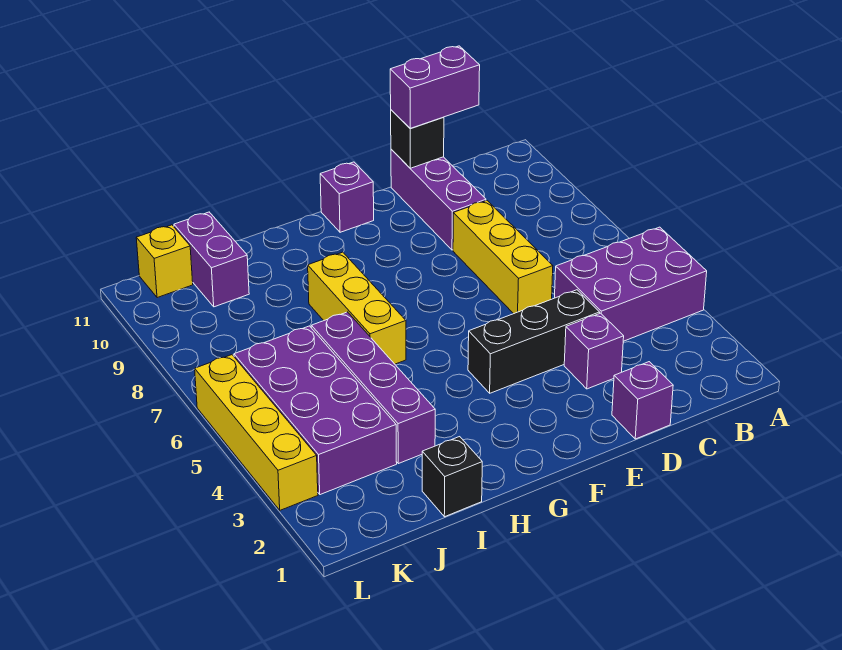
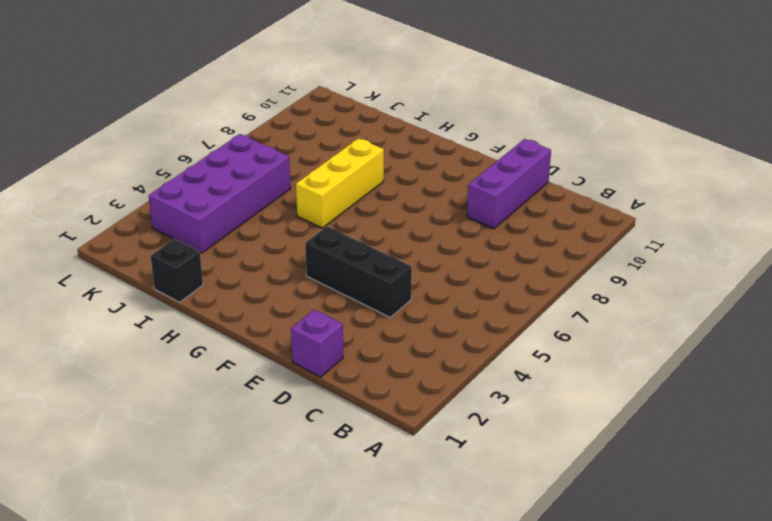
none -> purple 2x3 brick [555,227,707,341]
none -> purple 1x1 brick [564,313,624,389]
none -> yellow 1x3 brick [453,201,553,314]

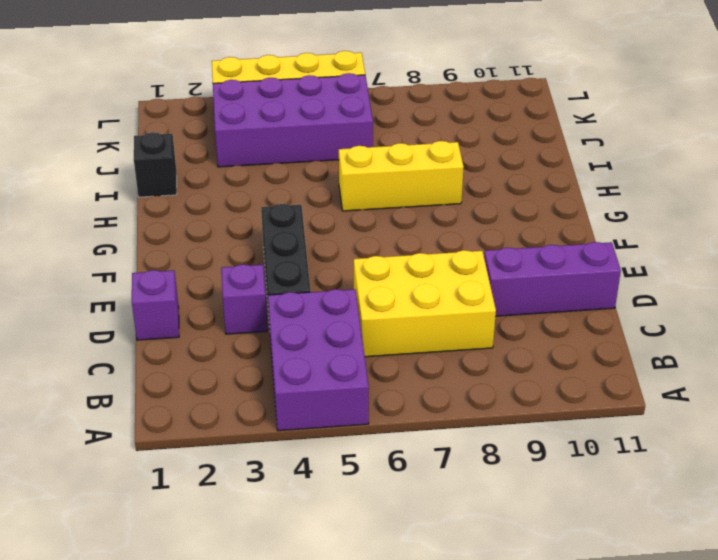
yellow 2x3 brick [354,250,496,357] -> yellow 1x3 brick [453,201,553,314]
none -> purple 1x1 brick [320,162,374,232]
none -> purple 1x4 brick [311,312,435,464]
none -> purple 1x2 brick [174,212,249,307]

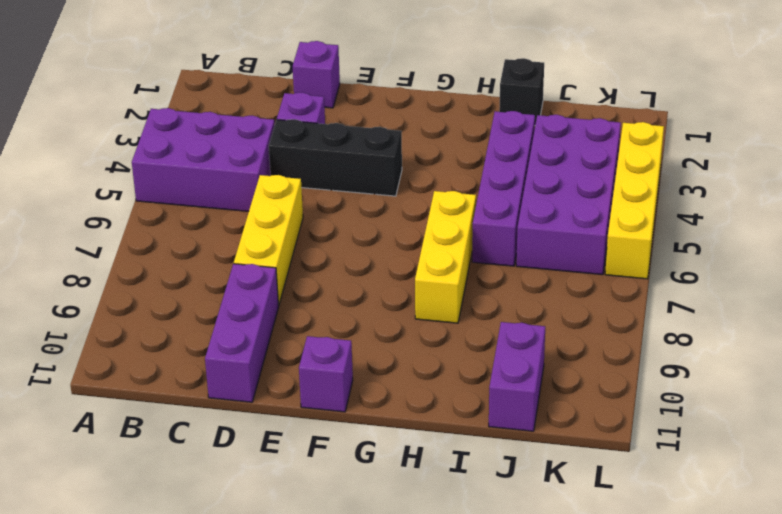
none -> yellow 1x1 brick [136,225,193,298]
none -> black 1x1 brick [391,110,444,168]
none -> purple 1x2 brick [390,46,480,128]

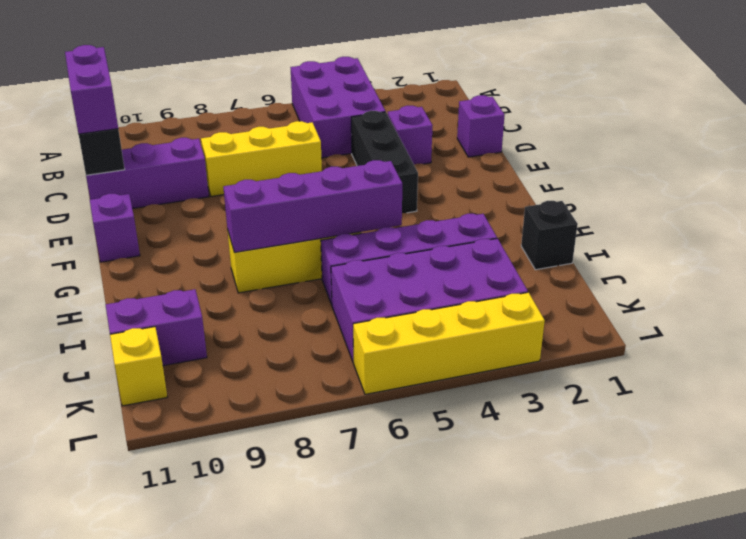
purple 1x4 brick [223,160,402,253] -> none

